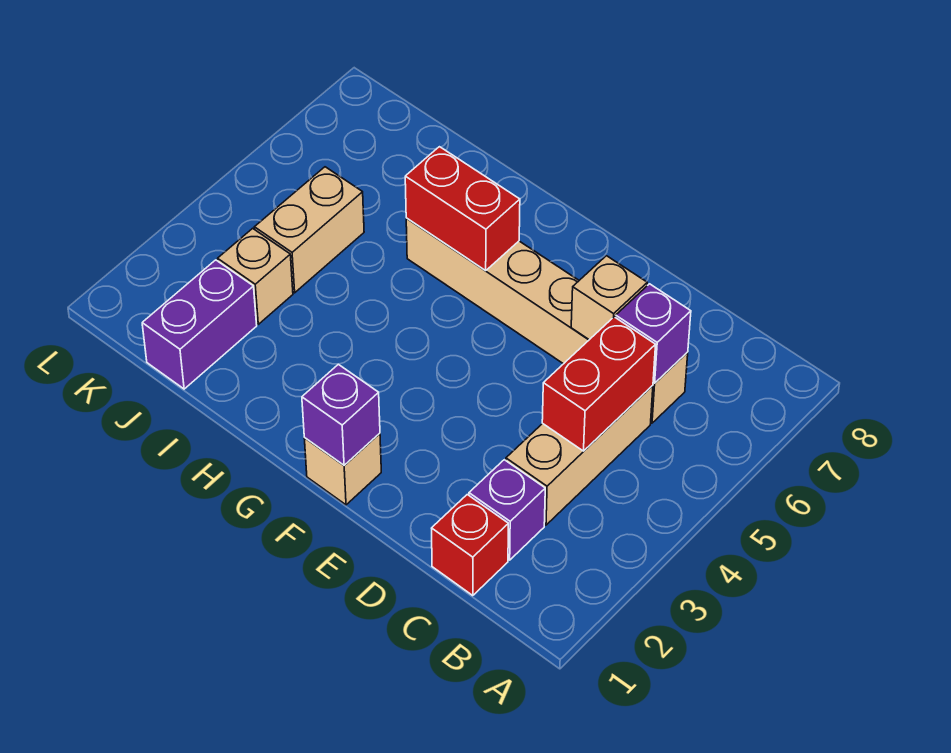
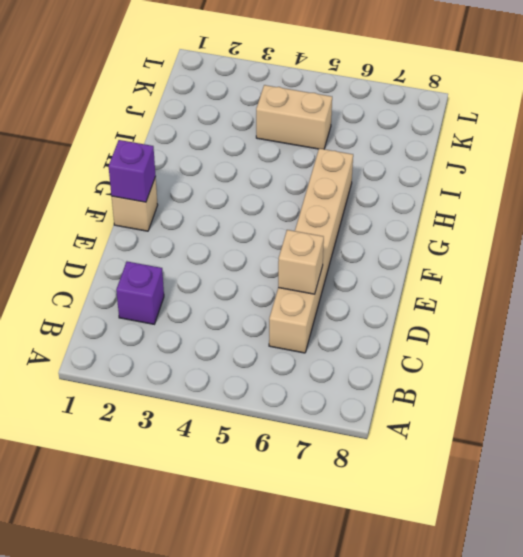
none -> red 1x1 brick [432,495,508,596]
none -> tan 1x3 brick [506,386,653,525]
none -> purple 1x2 brick [142,260,257,389]

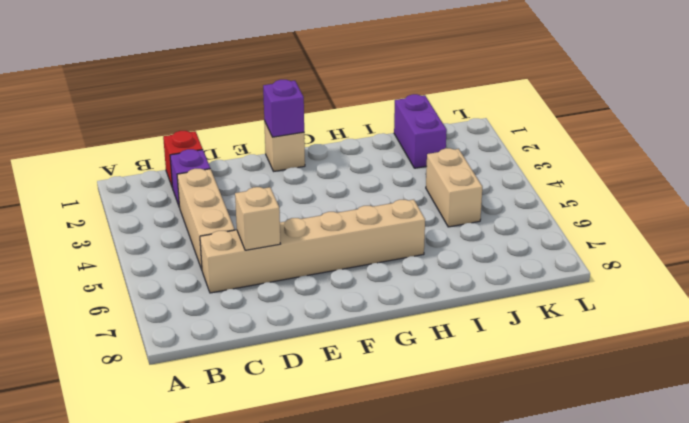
none -> tan 1x1 brick [218,228,293,324]
none -> red 1x2 brick [542,317,656,451]
none -> purple 1x1 brick [616,284,691,383]

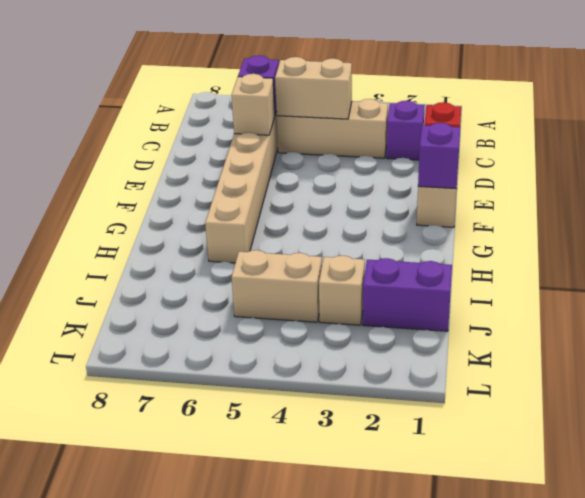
tan 1x2 brick [275,57,352,119] -> red 1x2 brick [542,317,656,451]
none -> red 1x2 brick [405,147,520,271]

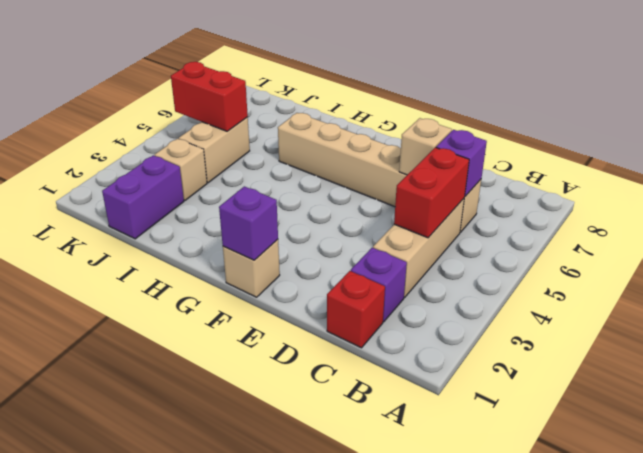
red 1x2 brick [171,62,248,131] -> red 1x2 brick moved to [405,147,520,271]

